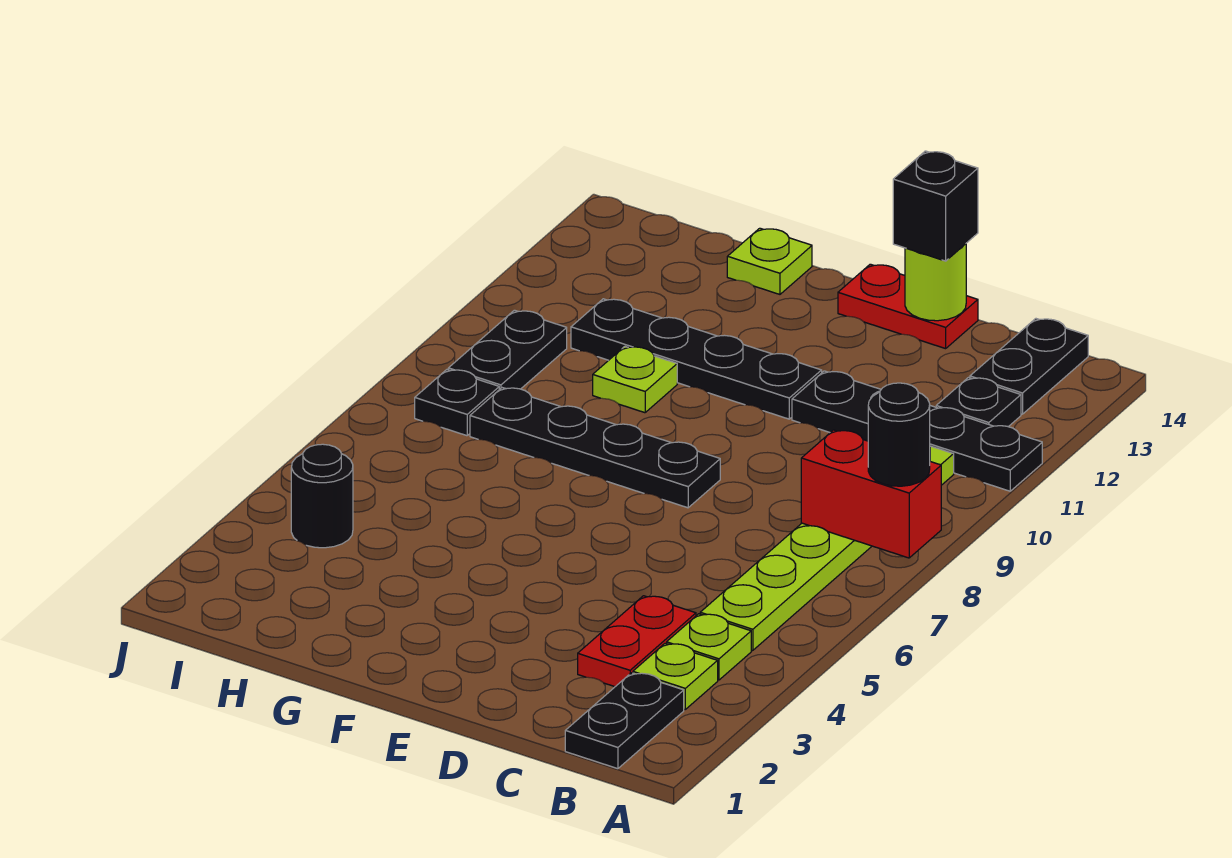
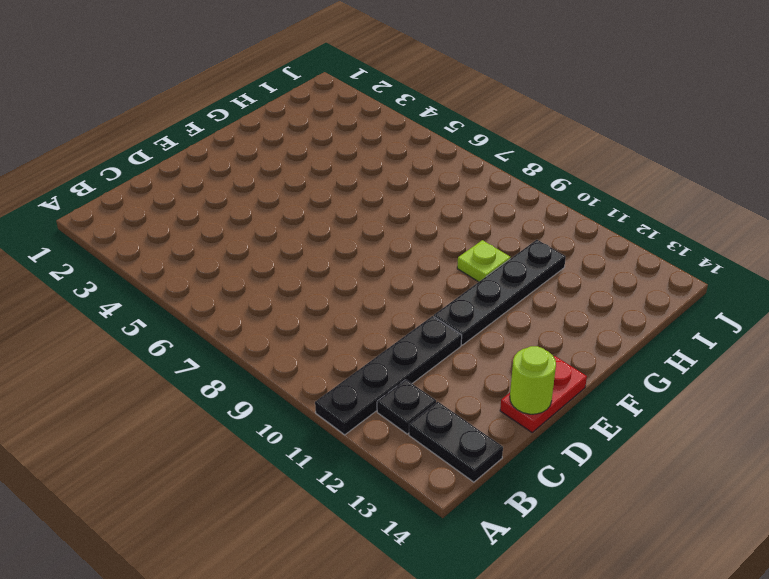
none -> black 1x2 plate [565,673,684,769]
none -> lime 1x1 plate [633,643,718,709]
none -> lime 1x1 plate [667,614,751,680]

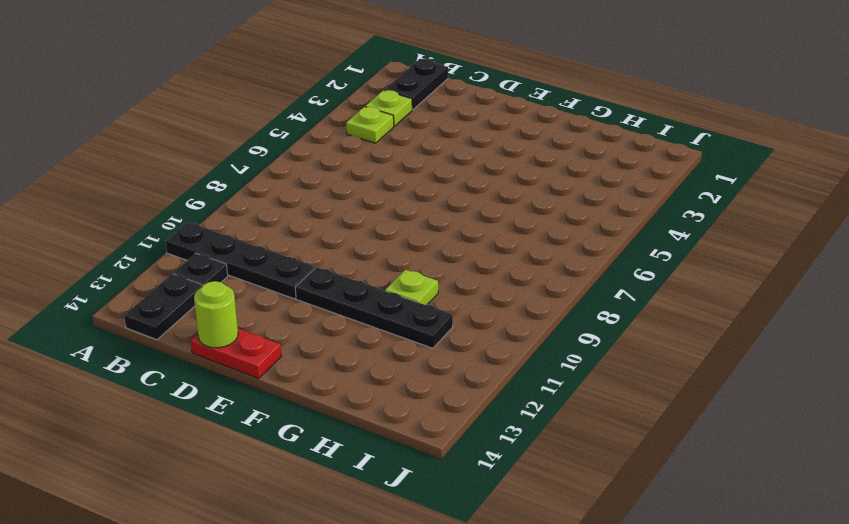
none -> lime 1x6 plate [700,446,954,651]
none -> red 1x2 plate [578,596,696,687]
none -> black 1x4 plate [470,388,720,508]

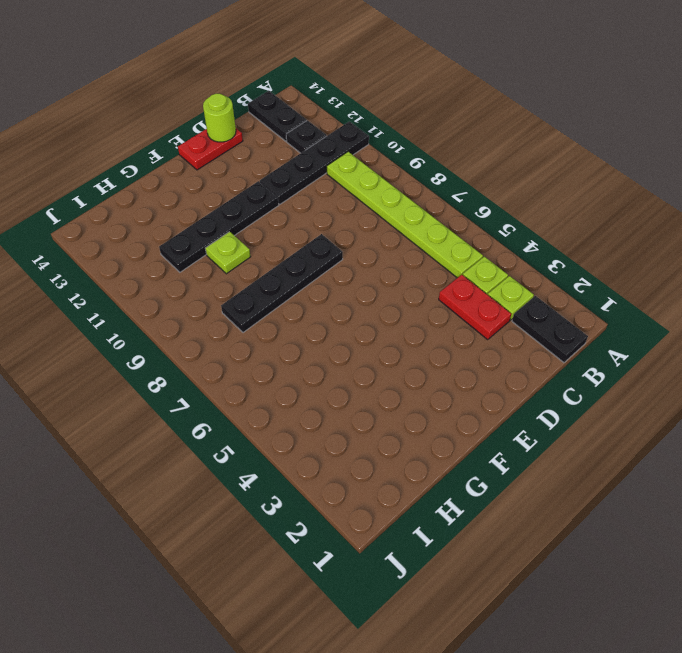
none -> lime 1x1 plate [727,228,812,294]
none -> black 1x1 round brick [291,444,353,548]
none -> black 1x1 plate [415,370,499,436]

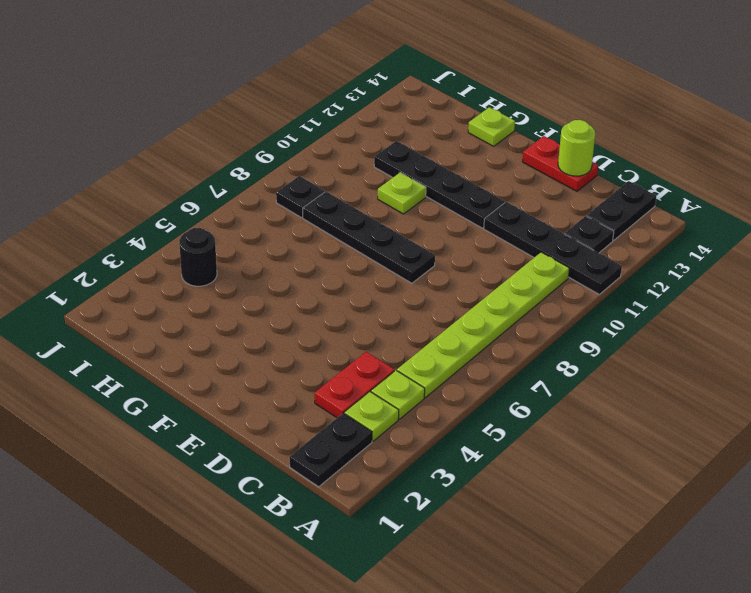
none -> black 1x2 plate [448,310,567,390]
none -> red 1x2 brick [801,430,941,558]
none -> black 1x1 round brick [868,383,930,486]

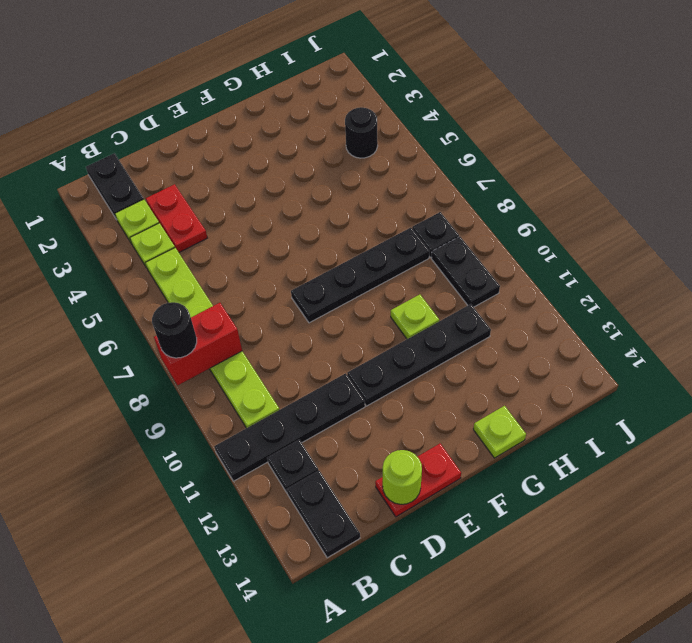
none -> black 1x1 brick [893,151,978,261]

